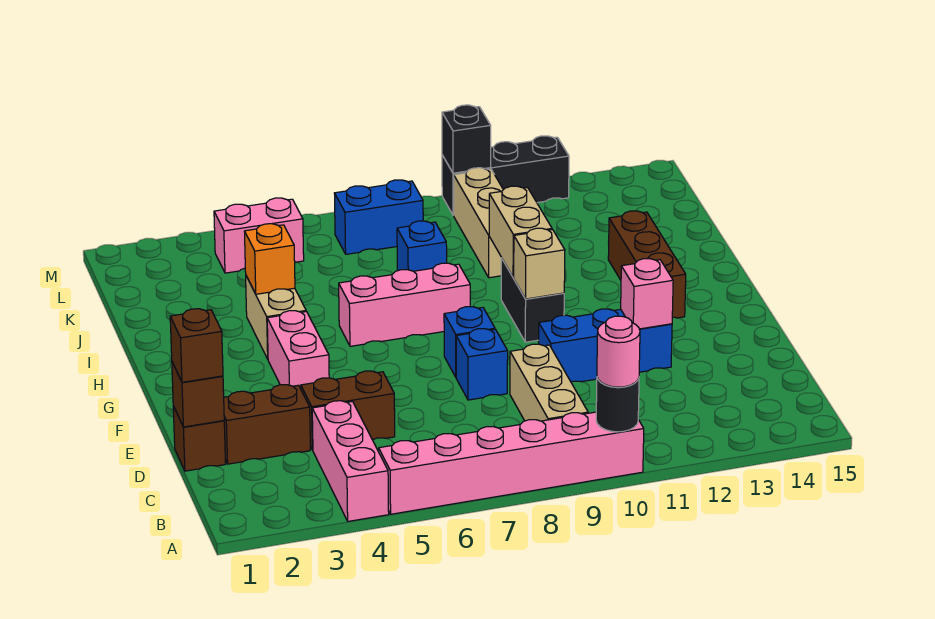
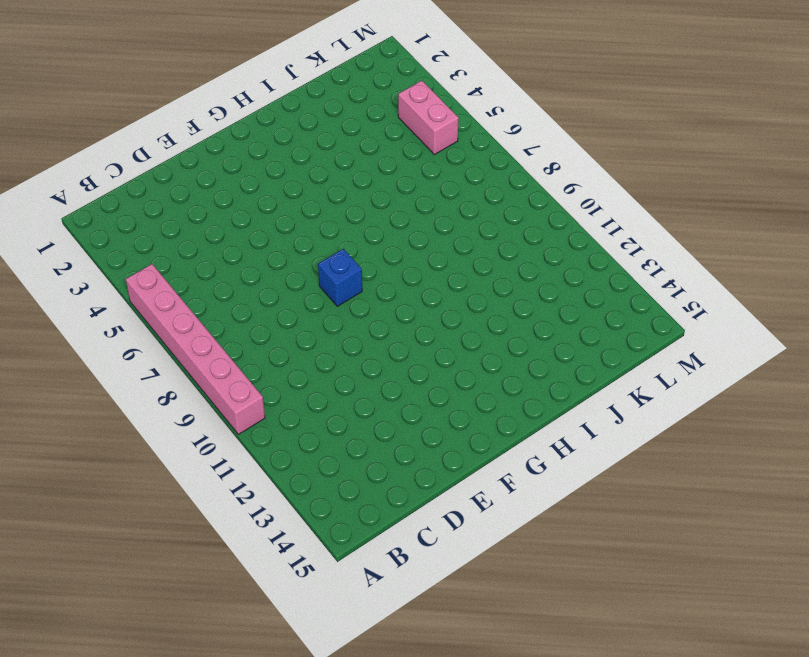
none -> pink 1x3 brick [312,401,389,521]
none -> tan 1x3 brick [510,344,588,421]
none -> brown 1x1 brick [173,406,226,471]

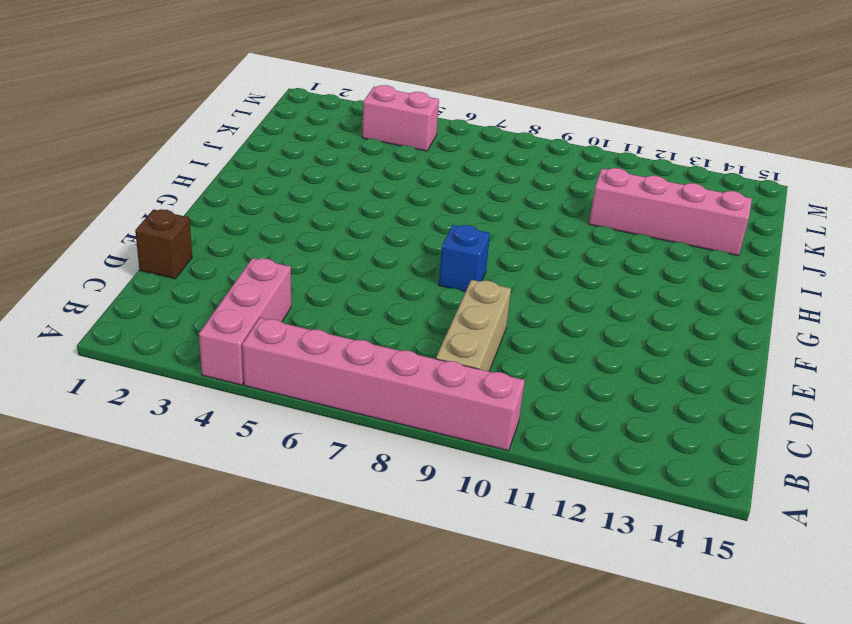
pink 1x4 brick [589,168,752,256] -> none
none -> brown 1x2 brick [224,385,310,464]
none -> brown 1x2 brick [301,371,395,450]
none -> blue 1x1 brick [456,329,508,400]

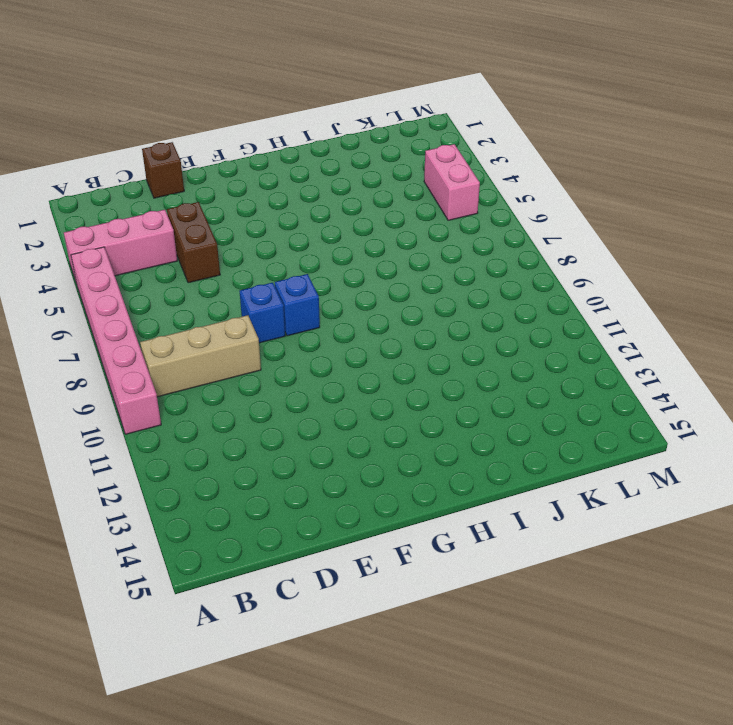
none -> brown 1x2 brick [224,385,310,464]
none -> blue 1x3 brick [539,309,672,382]
none -> pink 1x2 brick [267,311,329,389]

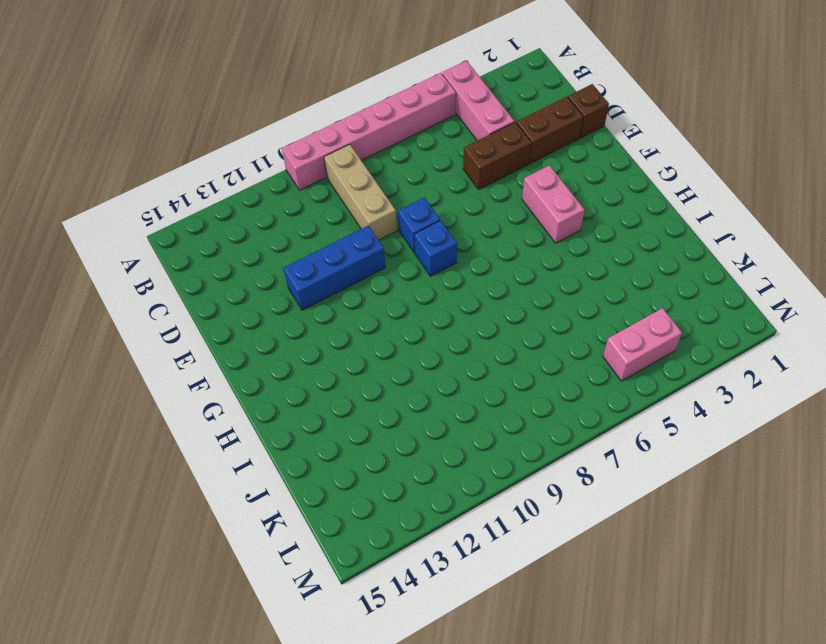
none -> black 1x2 brick [501,258,564,342]
none -> brown 1x3 brick [608,211,686,318]
none -> tan 1x2 brick [246,276,306,359]

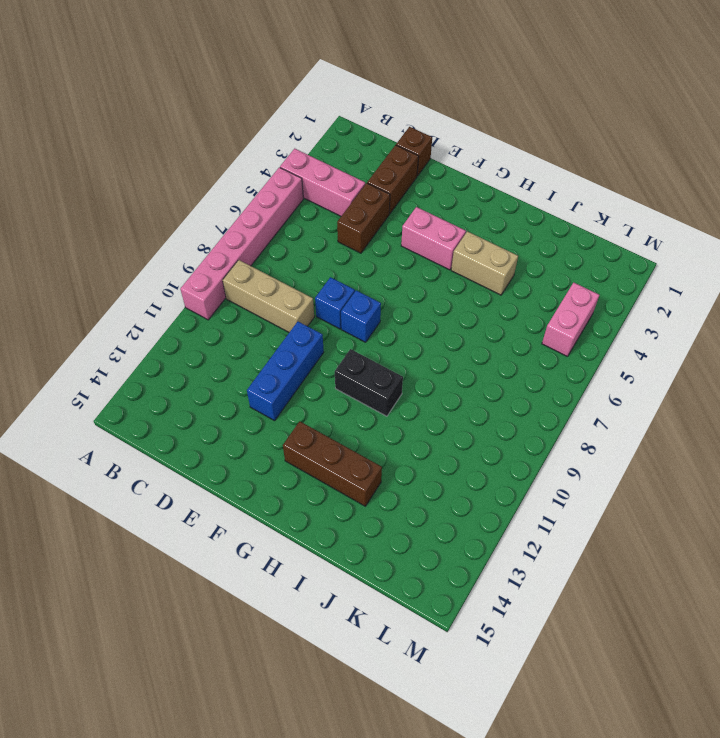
none -> pink 1x3 brick [339,263,470,346]
none -> blue 1x1 brick [397,221,447,271]
none -> tan 1x3 brick [454,168,503,278]

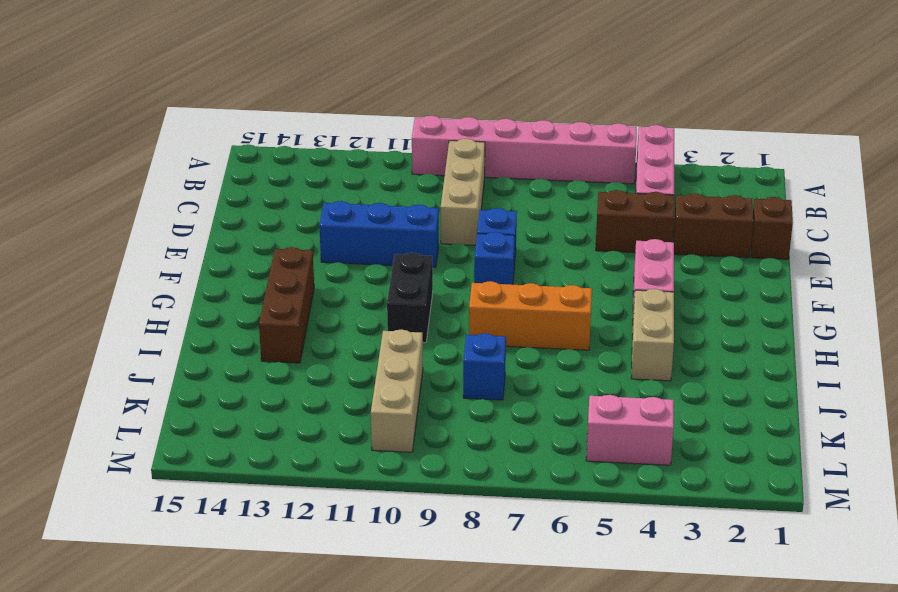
orange 1x3 brick [469,281,592,350] -> pink 1x3 brick [339,263,470,346]
none -> blue 1x2 brick [334,180,423,254]
none -> black 1x3 brick [442,136,569,215]
none -> black 1x1 round brick [596,378,639,432]

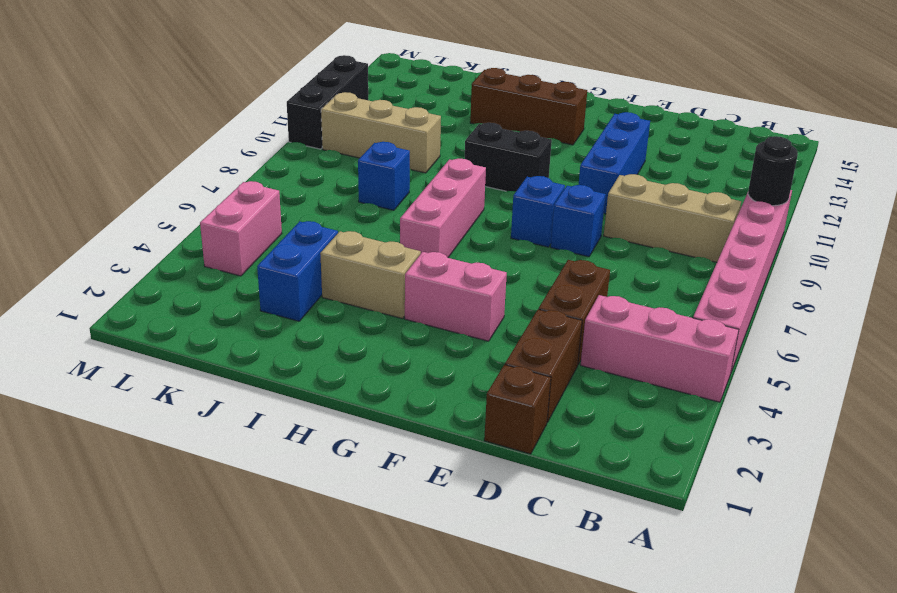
blue 1x2 brick [257,221,338,321] -> blue 1x2 brick moved to [334,180,423,254]
none -> brown 1x1 brick [172,362,224,427]
none -> pink 1x1 brick [621,259,673,329]
none -> tan 1x1 brick [514,228,565,299]

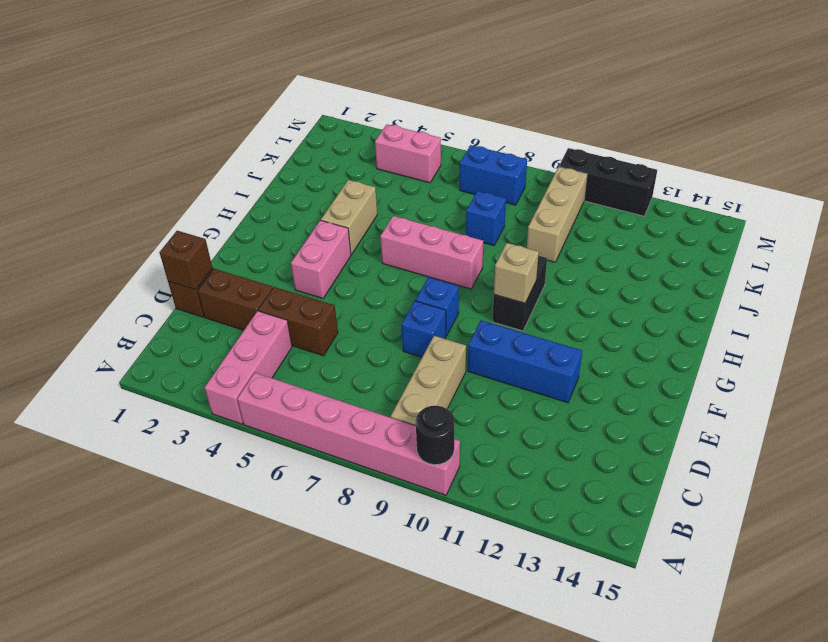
none -> brown 1x3 brick [608,211,686,318]
none -> pink 1x1 brick [621,259,673,329]
none -> tan 1x2 brick [489,186,552,277]

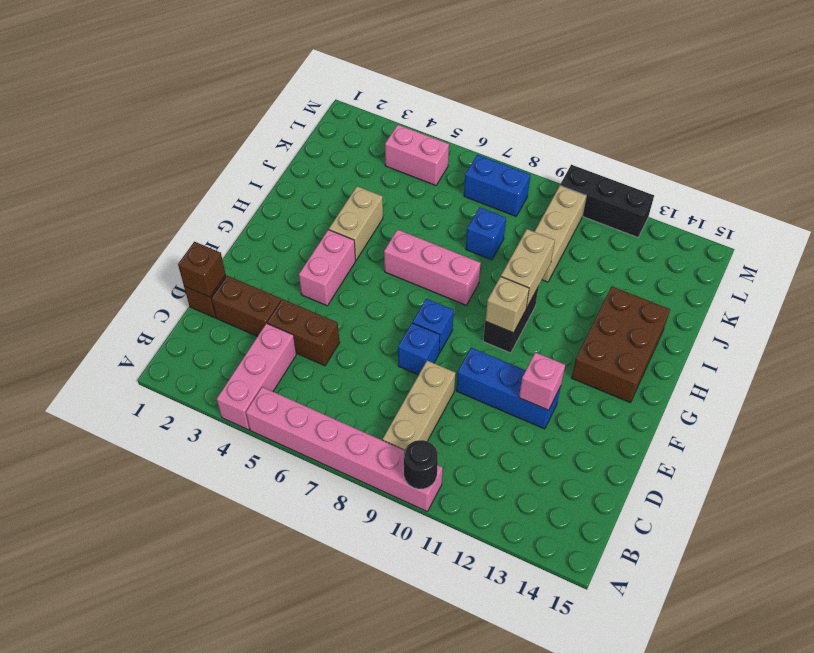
brown 2x3 brick [572,286,670,403] -> brown 1x3 brick [608,211,686,318]
none -> orange 1x1 brick [244,224,295,294]
none -> black 1x1 brick [442,105,491,173]
none -> pink 1x1 round brick [597,316,640,387]

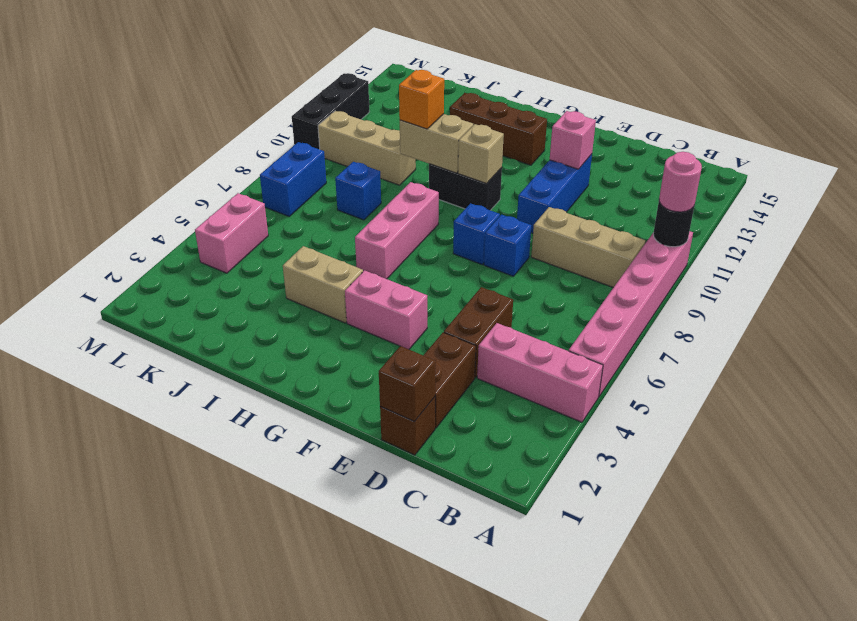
orange 1x1 brick [399,70,444,129] -> orange 1x1 brick moved to [244,224,295,294]
none -> black 1x1 brick [442,105,491,173]
none -> brown 1x1 brick [170,309,223,382]

